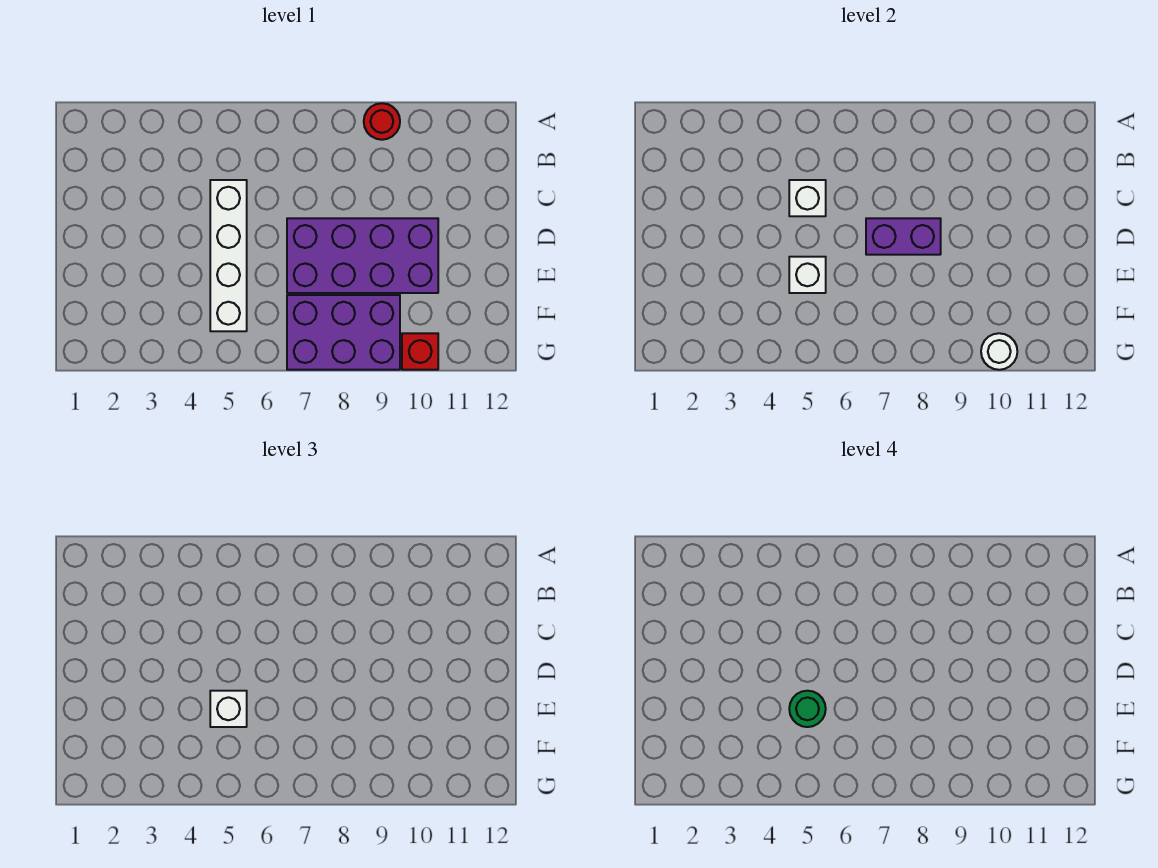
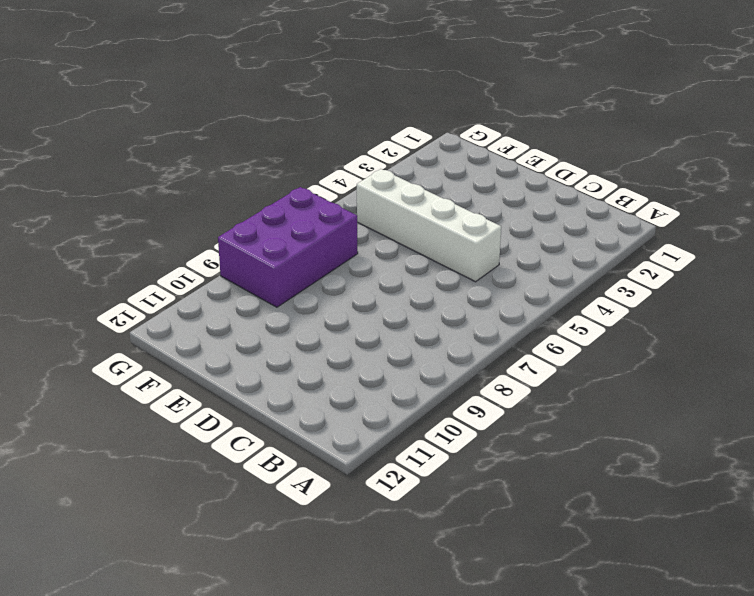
none -> red 1x1 round brick [364,103,400,140]
none -> purple 2x4 brick [287,218,438,293]

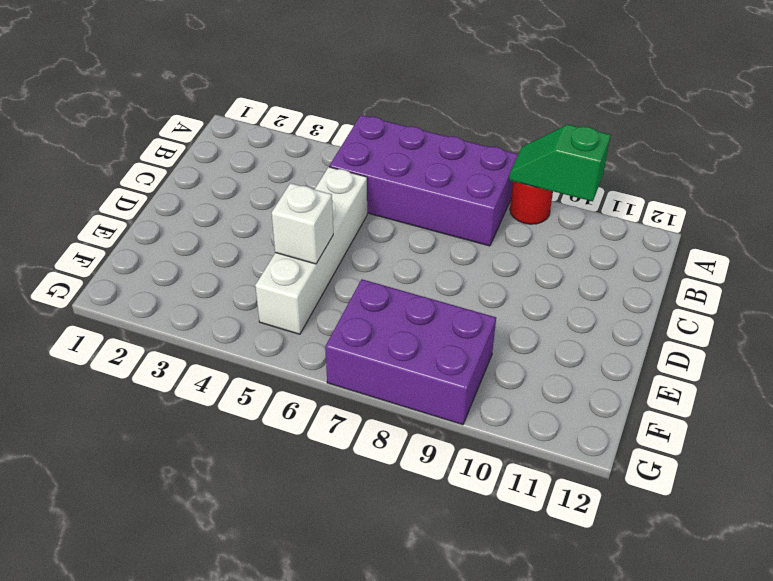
purple 2x4 brick [329,115,518,246] -> purple 2x4 brick moved to [287,218,438,293]
green 1x2 slope [509,124,611,201] -> none
none -> red 1x1 brick [402,333,438,370]
none -> white 1x1 brick [789,180,826,216]

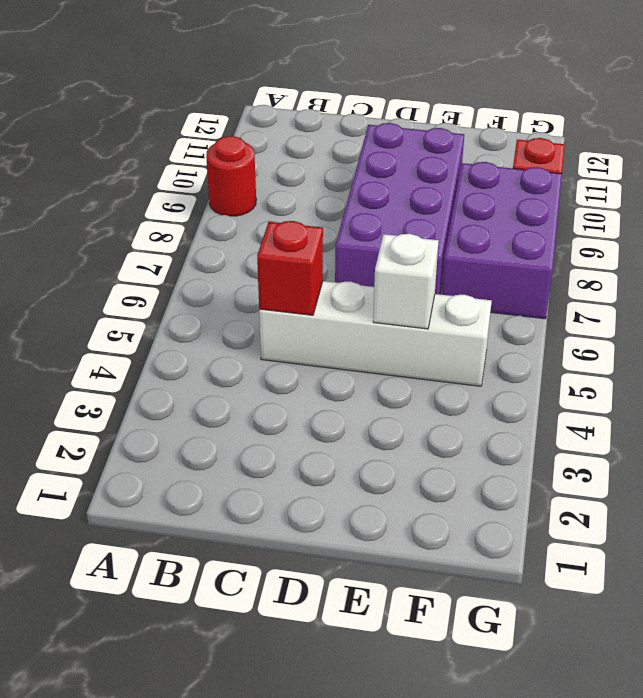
red 1x1 brick [257,221,323,315] -> white 1x1 brick [789,180,826,216]
none -> purple 1x2 brick [866,218,941,255]
none -> white 1x1 round brick [981,333,1017,370]

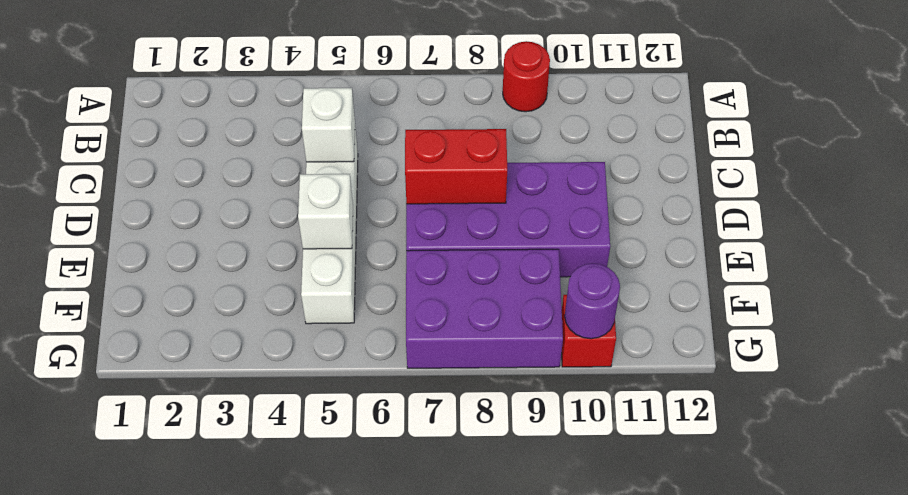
red 1x2 brick [405,129,507,204] -> purple 1x2 brick [866,218,941,255]
purple 1x1 round brick [565,263,620,339] -> white 1x1 round brick [981,333,1017,370]
none -> white 1x1 brick [210,691,247,727]
none -> green 1x1 round brick [789,691,826,727]

